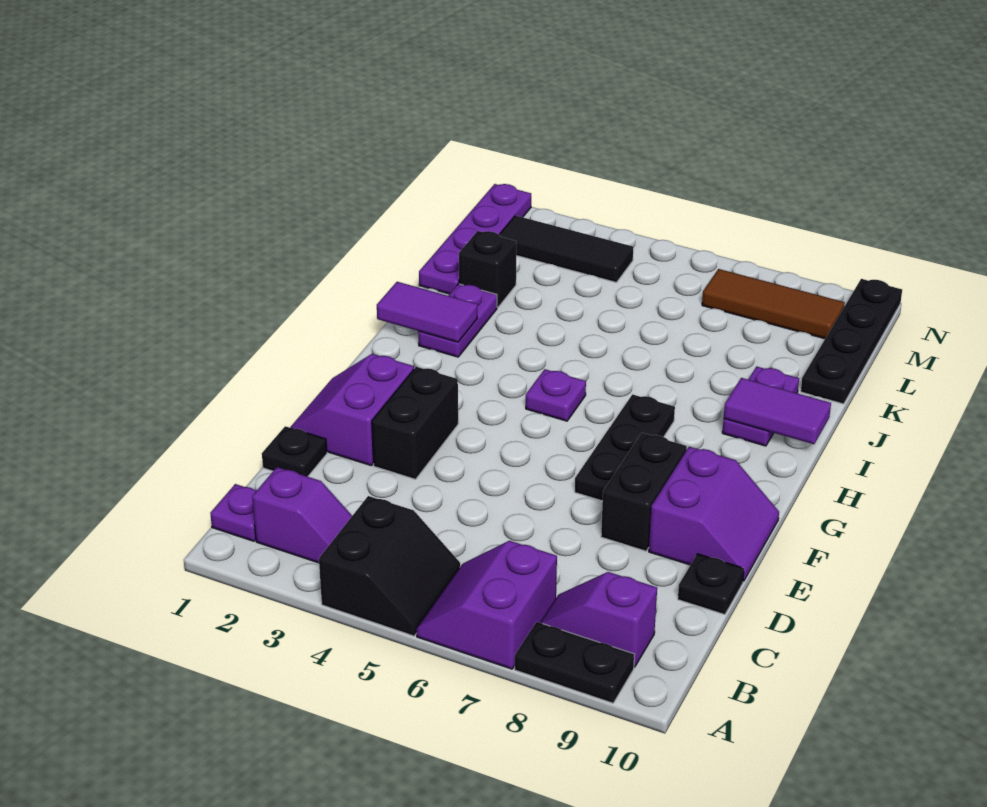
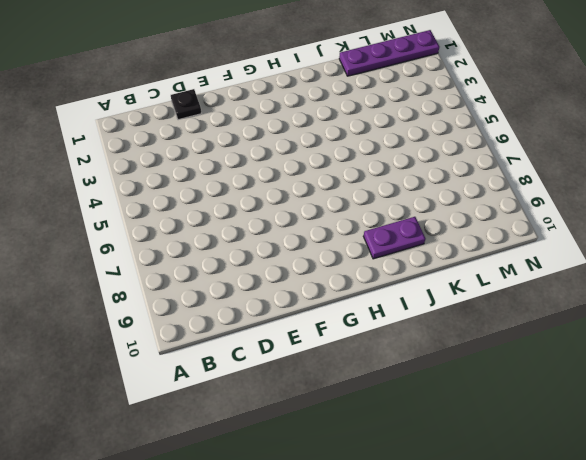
none -> black 2x2 slope [319,496,460,636]
none -> purple 2x2 slope [416,541,557,669]
none -> black 1x2 plate [515,622,635,703]

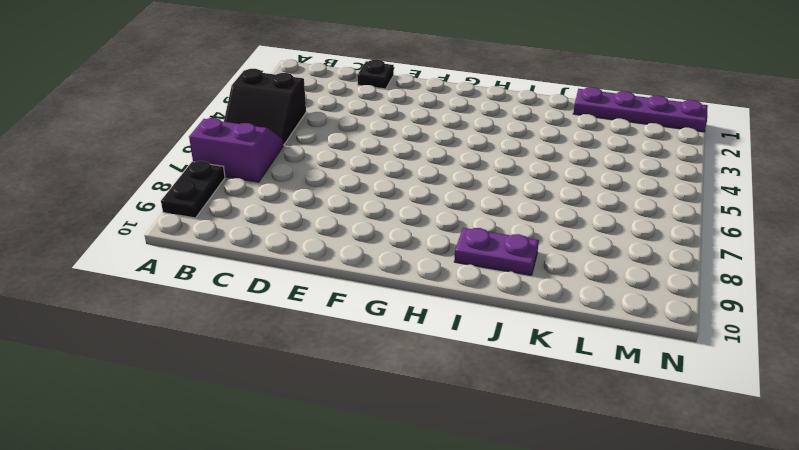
none -> purple 1x1 plate [210,484,256,541]
none -> purple 1x2 slope [252,467,352,563]
none -> purple 1x2 slope [540,572,657,667]

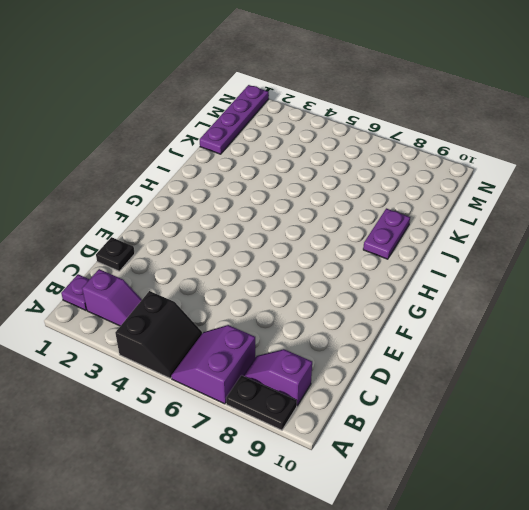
none -> black 1x1 plate [678,554,744,615]
none -> purple 2x2 slope [290,354,414,466]
none -> black 1x2 brick [372,367,458,479]

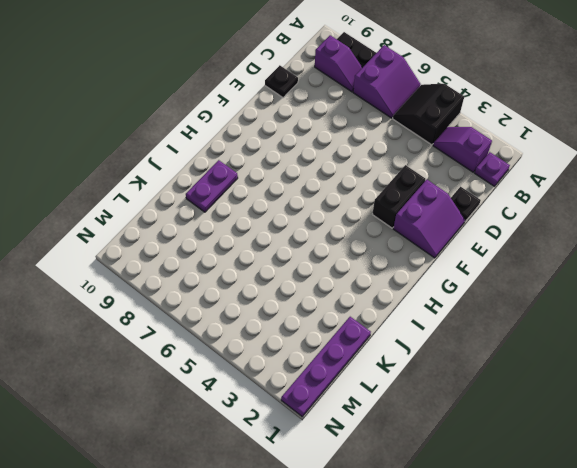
none -> black 1x2 brick [601,433,687,551]
none -> purple 2x2 slope [649,447,779,581]
none -> black 1x3 plate [575,394,675,501]

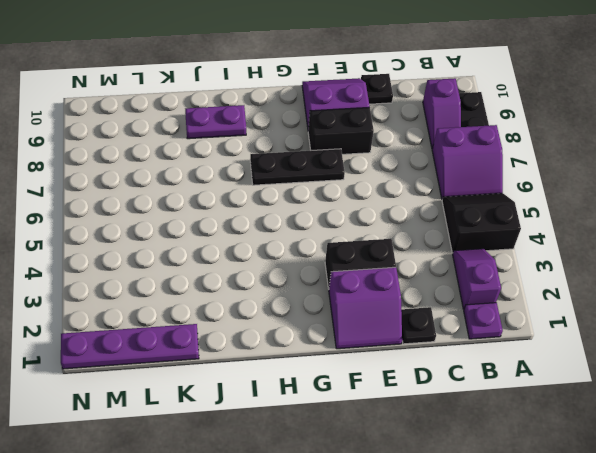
none -> purple 1x1 plate [526,369,586,421]
none -> purple 1x2 plate [418,284,497,357]
none -> black 1x1 brick [459,231,516,307]

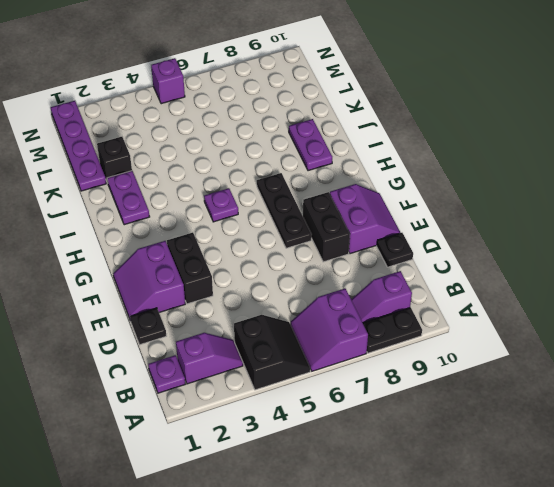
purple 1x1 brick [151,58,185,104] -> none
none -> black 1x4 plate [801,279,902,404]
none -> black 1x3 tile [499,216,633,282]
none -> brown 1x3 tile [702,269,845,339]

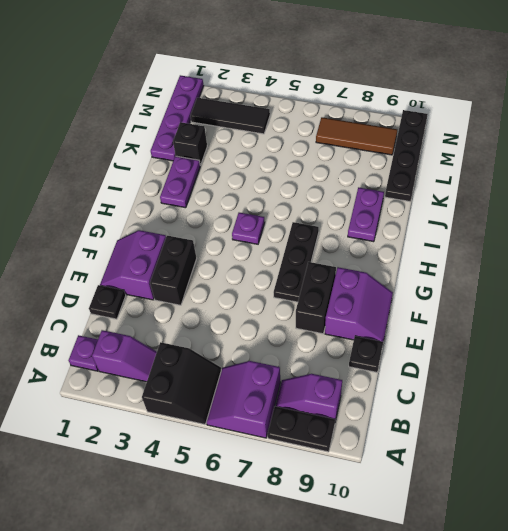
none -> purple 1x2 tile [377,282,477,342]
none -> purple 1x2 tile [724,378,831,444]

